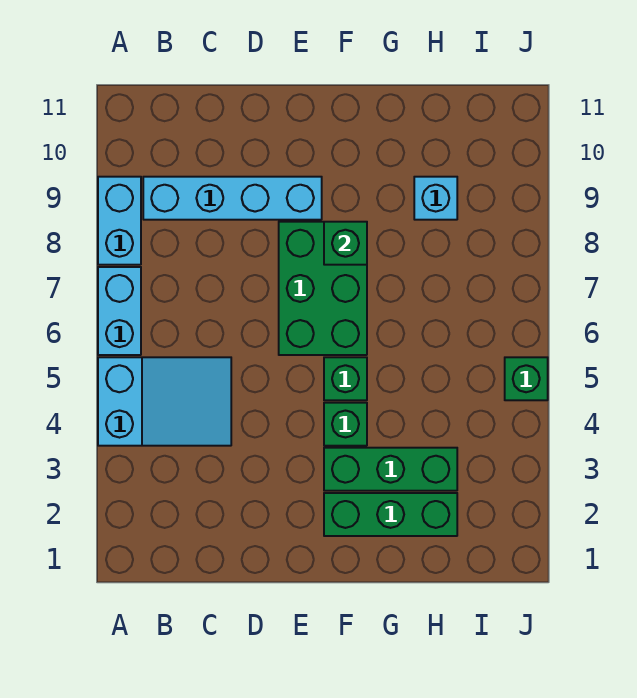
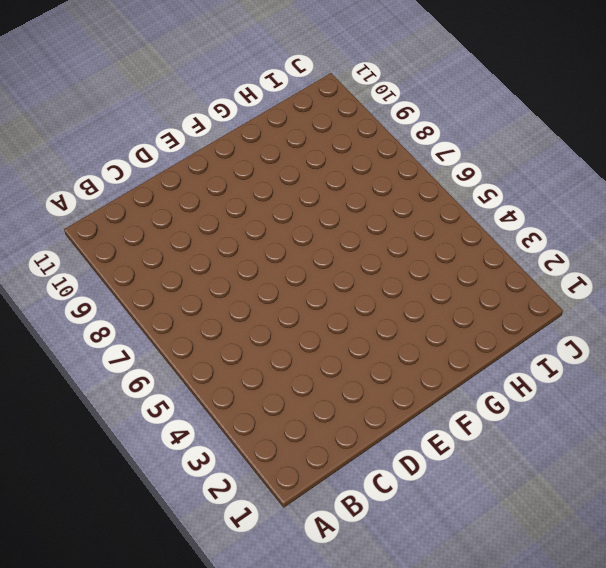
none -> cyan 2x3 slope [98,357,231,446]
none -> cyan 1x2 brick [98,267,141,355]
none -> cyan 1x2 brick [98,177,141,265]

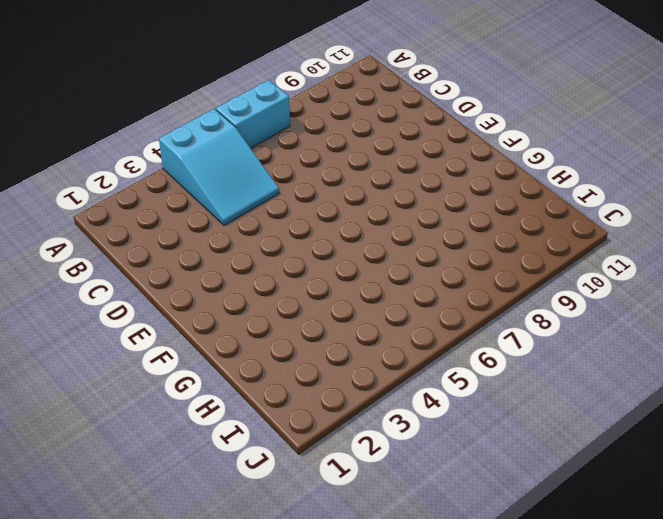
none -> cyan 1x2 brick [98,177,141,265]
none -> cyan 1x4 brick [143,177,322,220]
none -> green 2x3 brick [279,222,367,355]

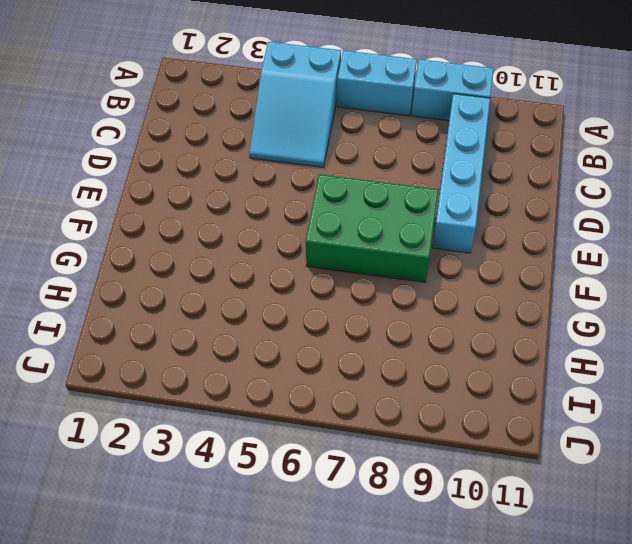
none -> green 1x3 brick [324,493,457,536]
none -> green 1x3 brick [324,448,457,491]
none -> green 1x1 brick [324,403,367,446]

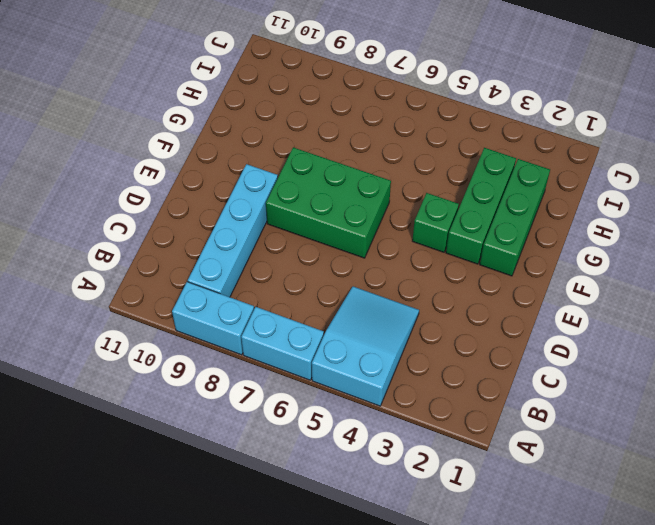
none -> green 1x1 brick [324,357,367,400]
none -> cyan 1x1 brick [414,177,457,220]
none -> green 1x1 brick [505,357,548,400]

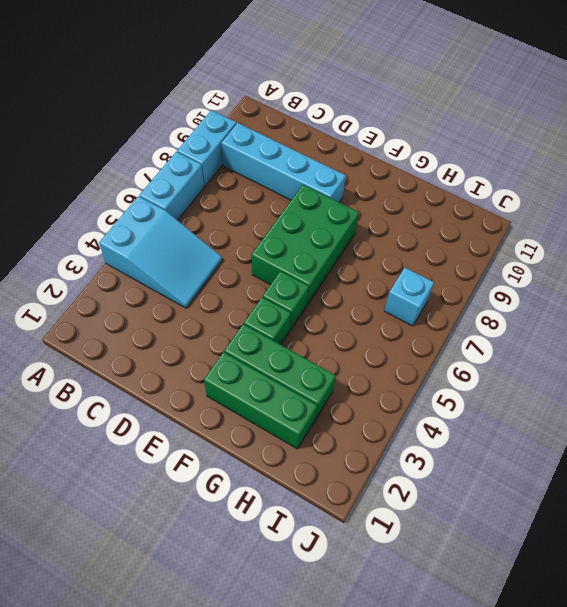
cyan 1x1 brick [384,268,434,326] -> cyan 1x1 brick moved to [414,177,457,220]
none -> green 1x1 brick [505,357,548,400]
none -> green 1x1 brick [324,222,367,265]

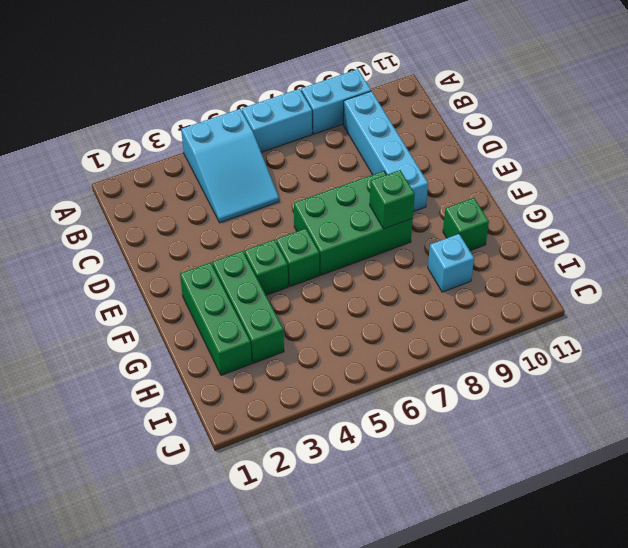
green 1x1 brick [443,198,489,251] -> green 1x1 brick moved to [505,357,548,400]

